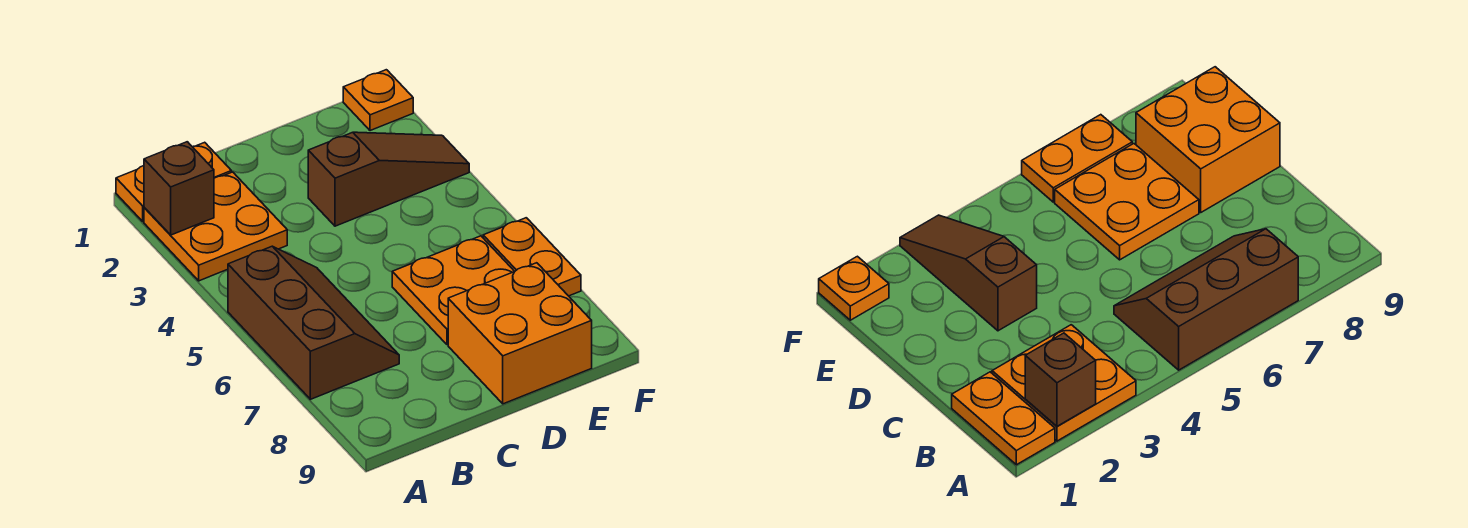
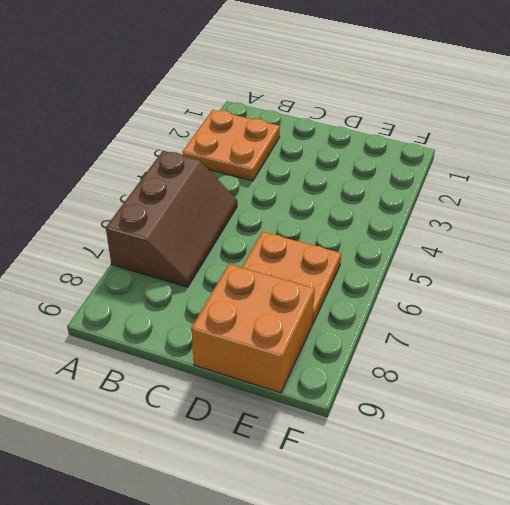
none -> orange 1x2 plate [116,142,231,222]
none -> brown 1x3 slope [308,132,469,226]

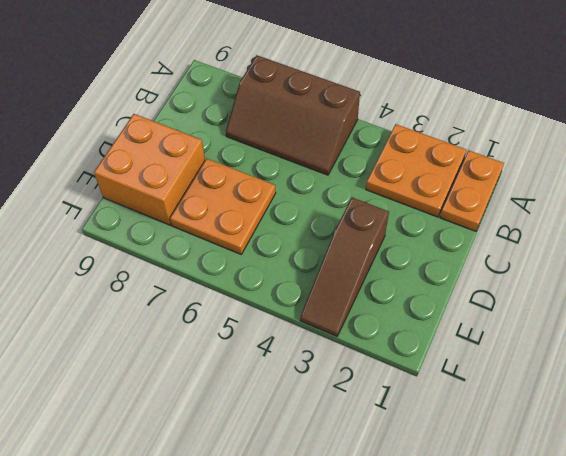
none -> orange 1x1 plate [343,70,413,131]
none -> orange 1x2 plate [483,218,581,296]

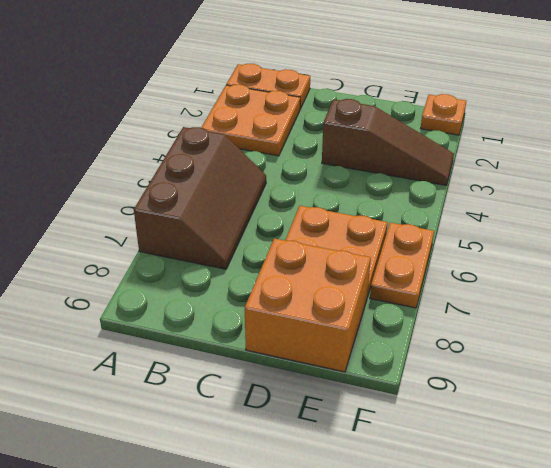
none -> brown 1x1 brick [144,142,214,235]

